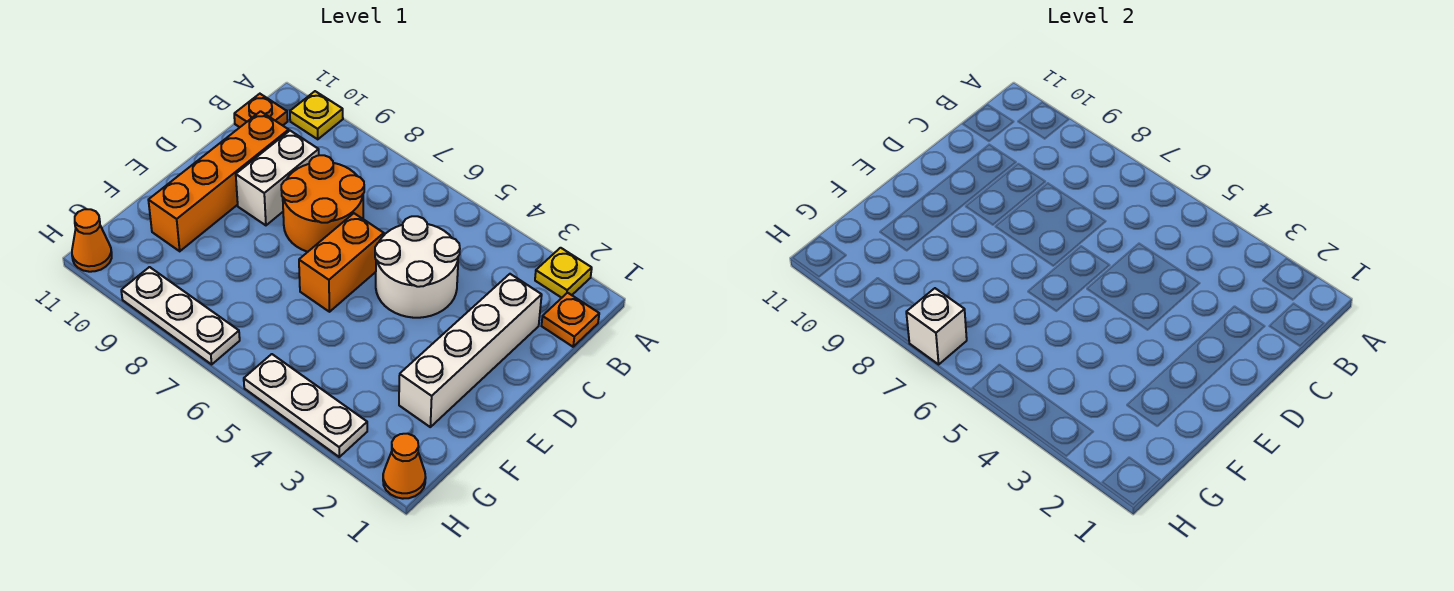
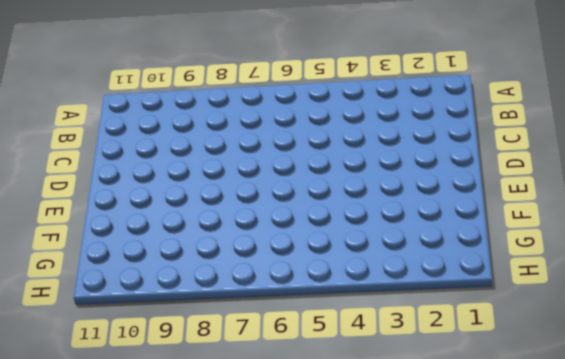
none -> yellow 1x1 plate [535,248,592,298]
none -> yellow 1x1 plate [290,91,343,139]
none -> orange 1x1 plate [542,293,599,347]

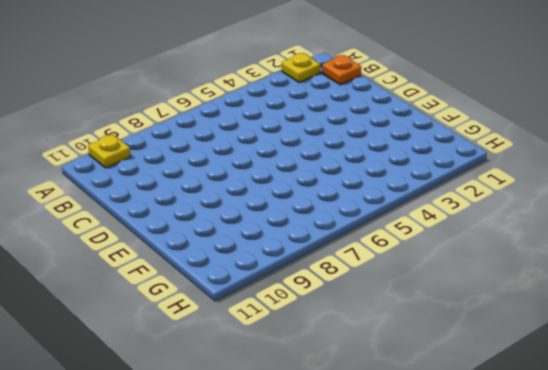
none -> orange 1x1 plate [234,94,288,127]
none -> white 1x4 brick [399,274,542,427]
none -> white 2x2 round brick [375,216,460,318]

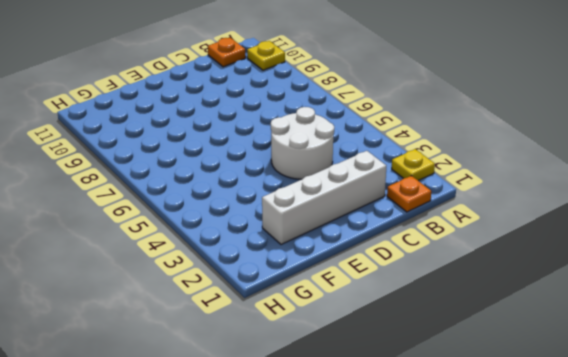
none -> orange 2x2 round brick [281,155,364,252]
none -> white 1x2 brick [236,131,319,225]
none -> orange 1x4 brick [148,111,289,251]

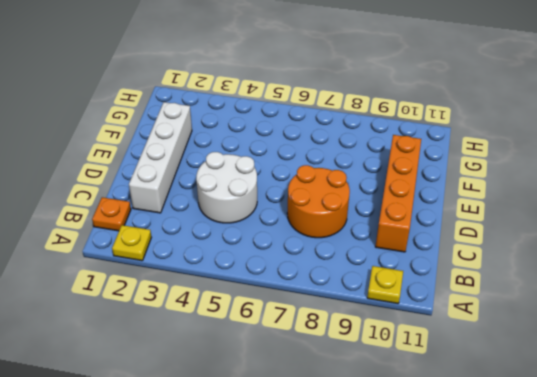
none -> orange 1x1 plate [234,94,288,127]
none -> white 1x2 brick [236,131,319,225]
none -> orange 1x2 brick [299,213,384,312]

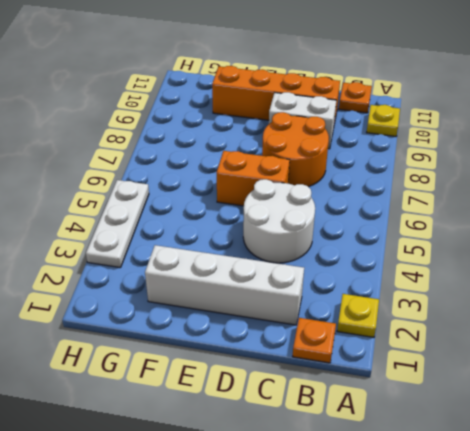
none -> orange 1x1 cone [383,434,426,499]
none -> white 1x3 plate [121,267,240,364]
none -> orange 1x1 cone [72,209,112,272]

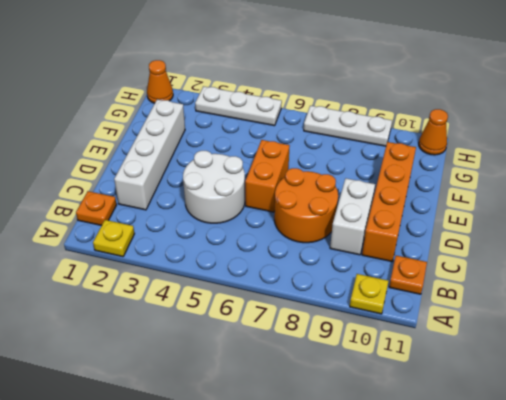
none -> white 1x1 brick [906,288,967,364]

